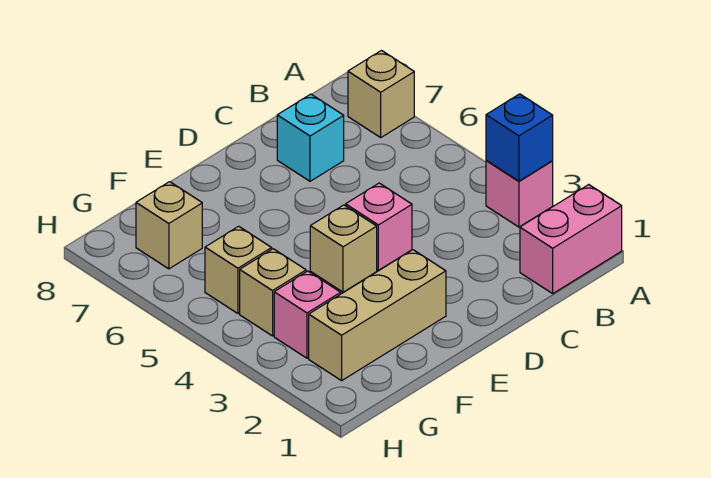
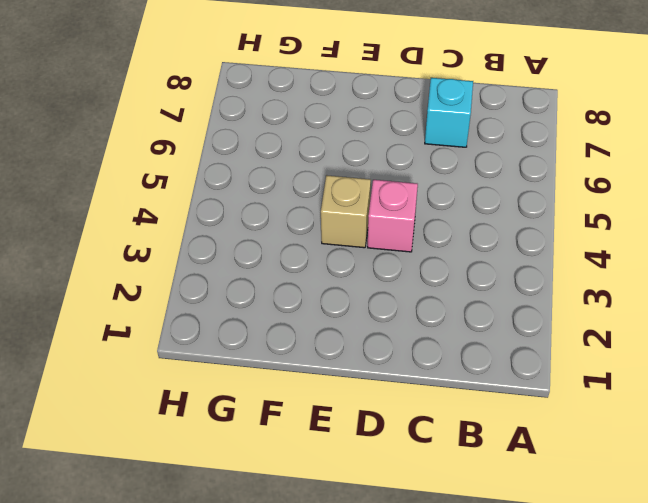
none -> pink 1x2 brick [520,185,622,293]
none -> pink 1x1 brick [486,160,553,227]
none -> tan 1x1 brick [348,51,414,137]

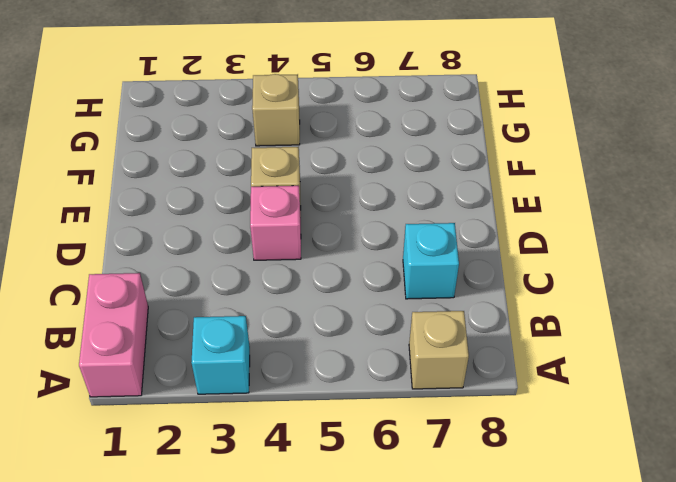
cyan 1x1 brick [191,316,250,394] -> pink 1x1 brick [486,160,553,227]
none -> tan 1x3 brick [309,250,446,381]
none -> pink 1x1 brick [274,271,341,358]
none -> tan 1x1 brick [205,226,272,313]

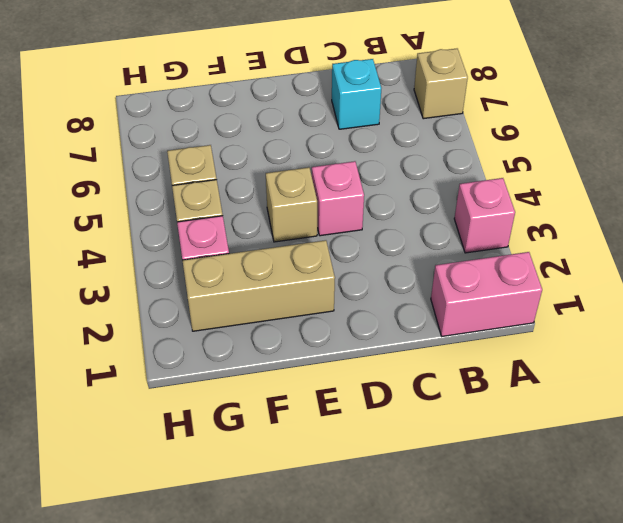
none -> tan 1x1 brick [136,182,202,269]
none -> blue 1x1 brick [486,94,553,181]

